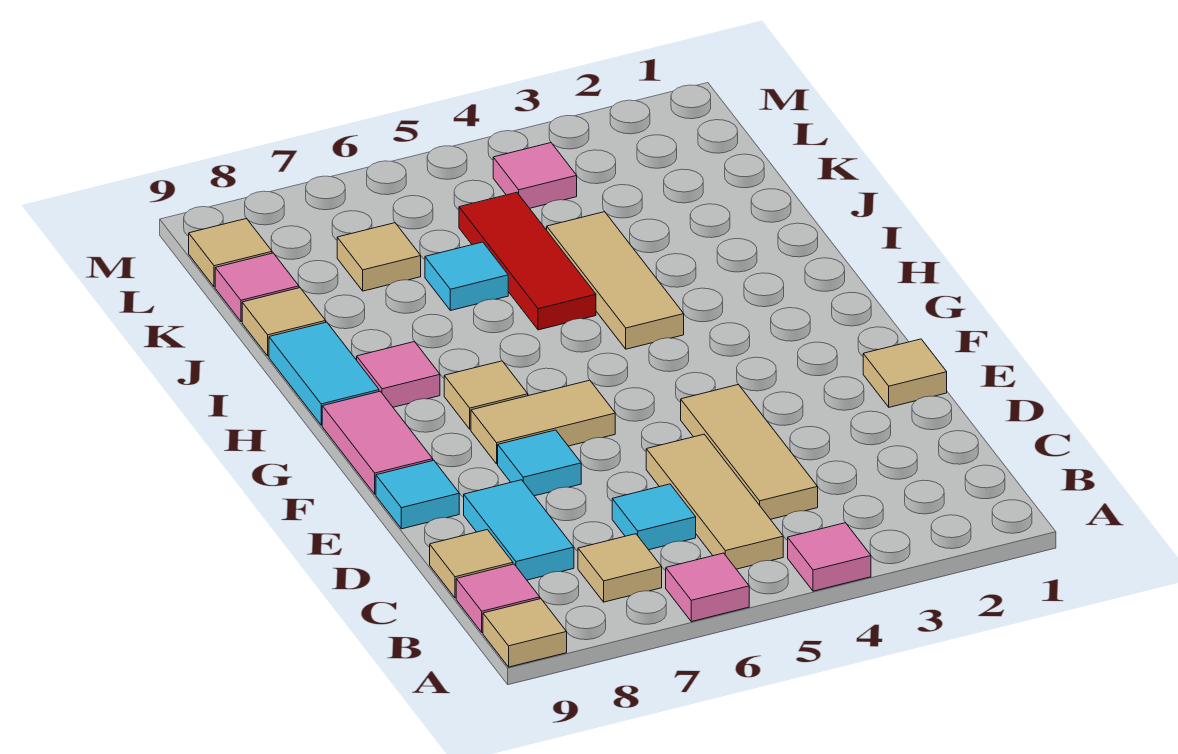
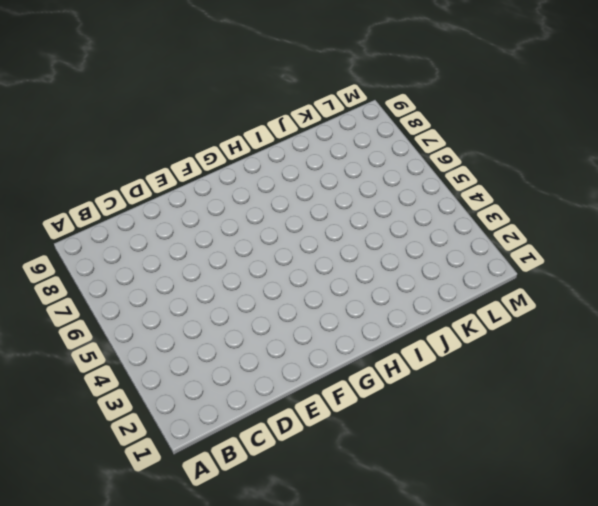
none -> pink 1x1 tile [788,523,871,591]
none -> pink 1x1 tile [666,553,749,622]
none -> tan 1x1 tile [483,599,567,667]

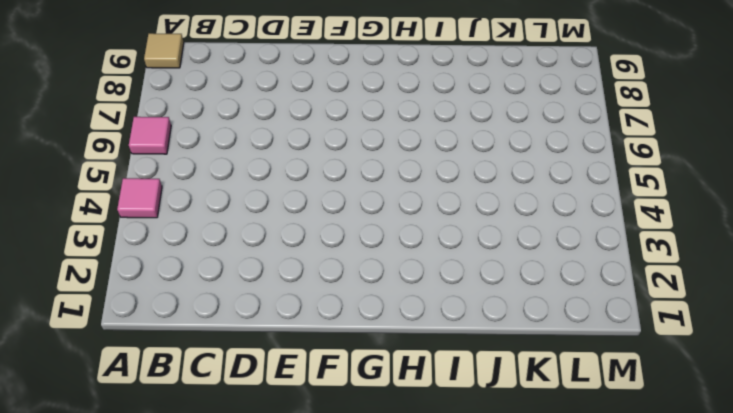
none -> tan 1x3 tile [646,434,783,569]
none -> tan 1x1 tile [578,534,662,602]
none -> pink 1x1 tile [456,564,540,632]

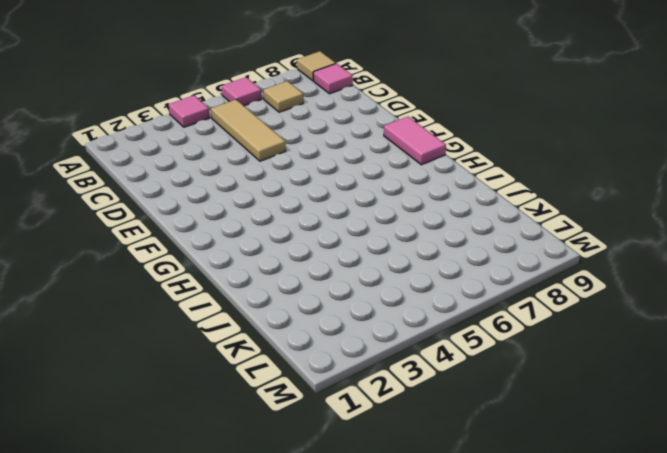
none -> tan 1x3 tile [681,384,818,519]
none -> cyan 1x1 tile [612,484,696,550]
none -> cyan 1x2 tile [464,480,574,580]

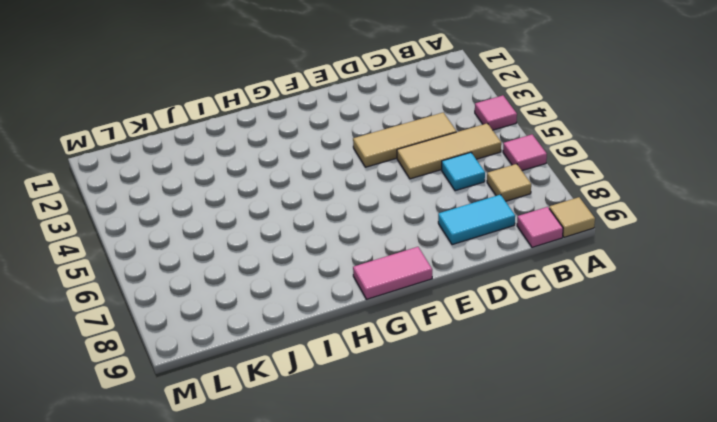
none -> tan 1x1 tile [430,530,513,598]
none -> tan 1x1 tile [863,339,947,407]
none -> cyan 1x1 tile [498,430,581,496]

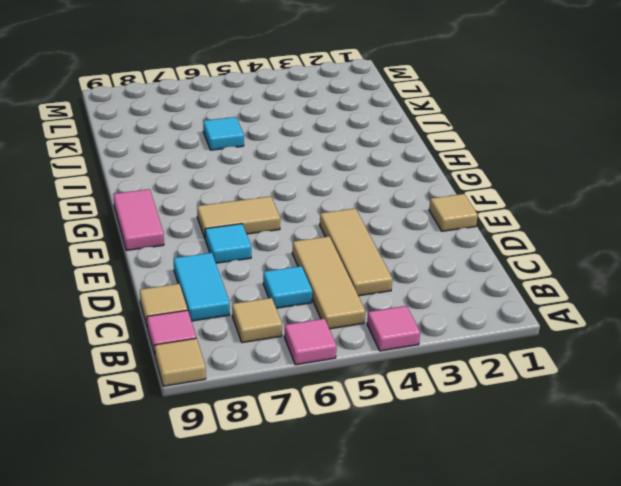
none -> cyan 1x1 tile [376,460,459,529]
none -> tan 1x1 tile [444,361,528,429]
none -> tan 1x3 tile [547,212,684,349]

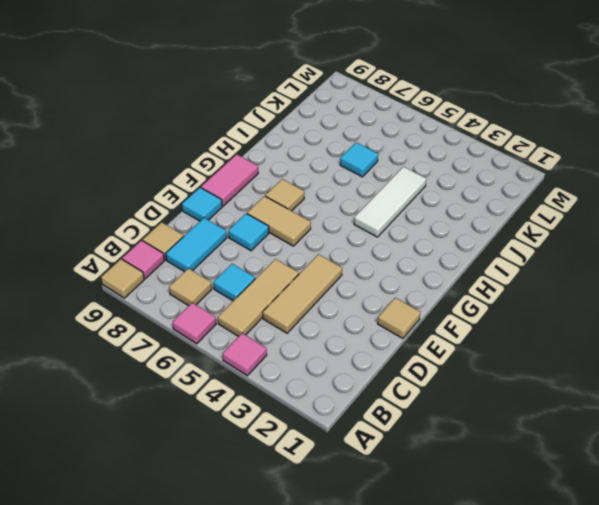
white 1x3 tile [354,167,426,237] -> tan 1x3 tile [547,212,684,349]
none -> pink 1x1 tile [357,342,440,407]
none -> cyan 1x2 tile [269,322,379,425]
none -> red 1x3 tile [459,192,596,330]

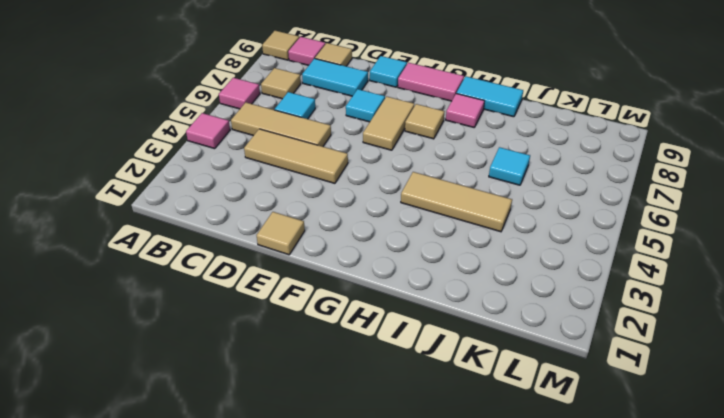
none -> red 1x3 tile [459,192,596,330]
none -> tan 1x1 tile [242,288,326,356]
none -> tan 1x1 tile [337,223,421,291]

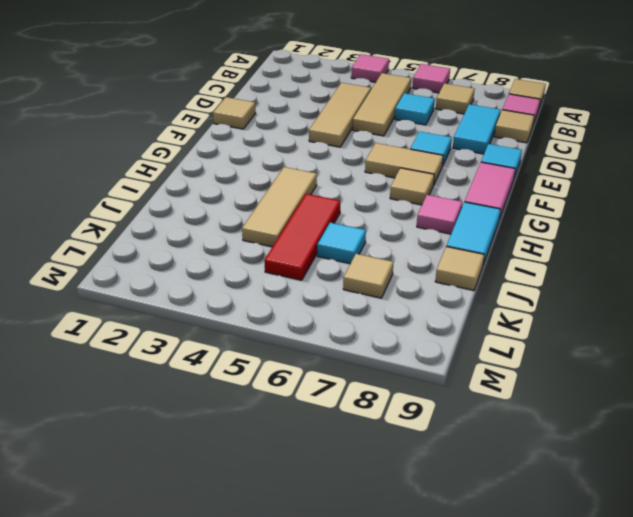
none -> pink 1x1 tile [215,253,299,321]
none -> pink 1x1 tile [493,143,577,208]
none -> tan 1x1 tile [189,219,272,287]

